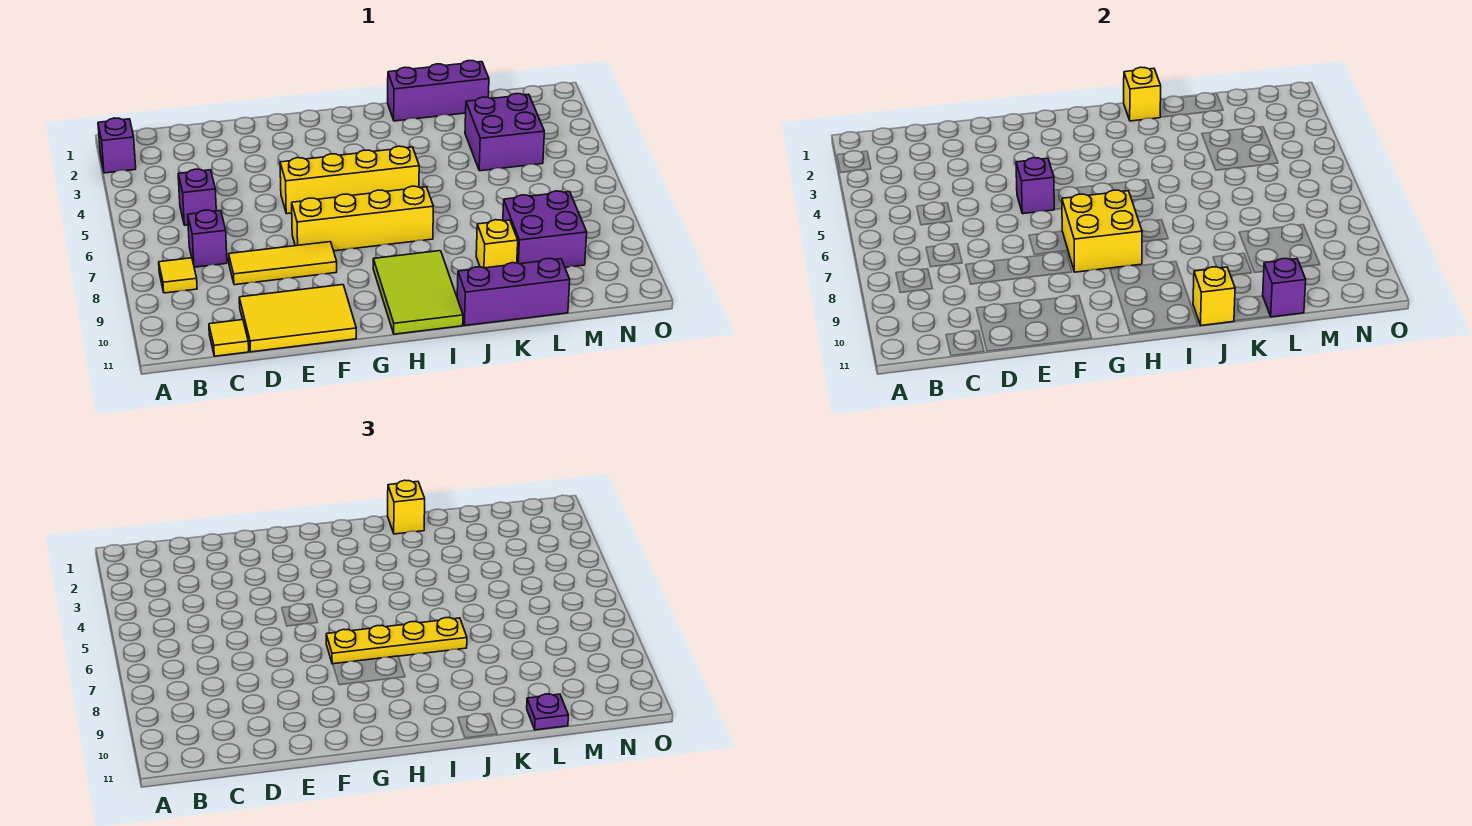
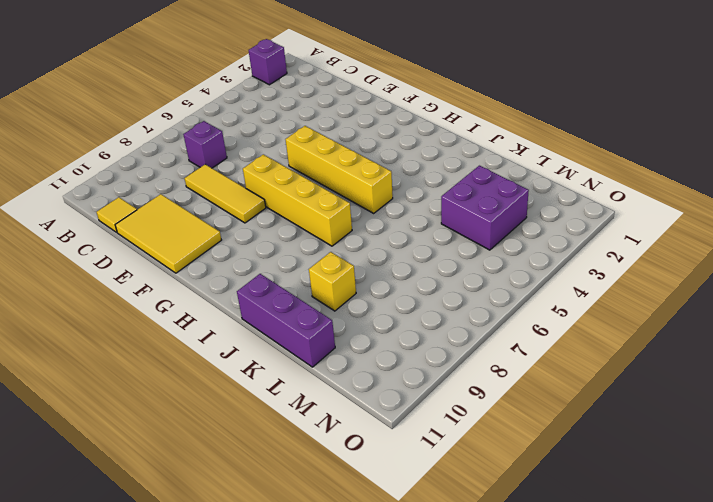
none -> yellow 1x1 tile [159,258,197,293]
none -> purple 1x1 brick [178,169,216,225]
none -> lime 2x3 tile [373,251,463,334]

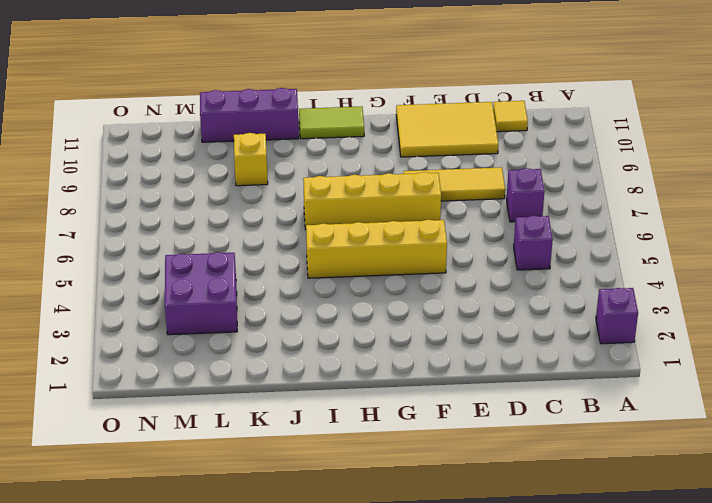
lime 1x2 tile [299,106,364,139] -> lime 2x3 tile [373,251,463,334]
none -> yellow 1x1 tile [159,258,197,293]
none -> purple 1x3 brick [388,61,489,121]
none -> purple 2x2 brick [503,191,587,267]

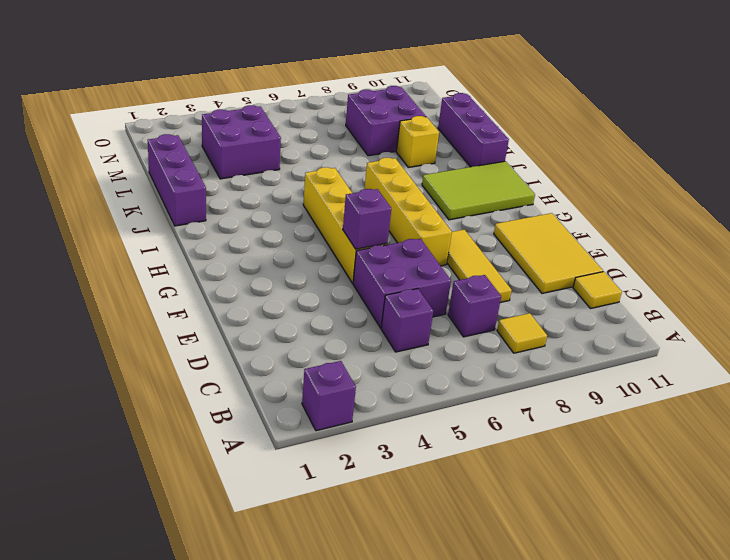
purple 2x2 brick [353,239,451,328] -> none
none -> yellow 2x2 brick [1062,190,1142,272]
none -> yellow 1x1 brick [1124,67,1161,121]
none -> yellow 1x1 brick [1193,267,1235,326]

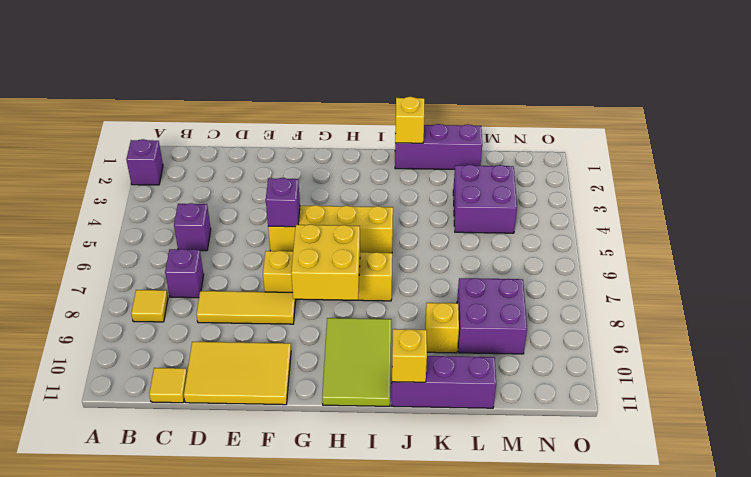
none -> purple 1x1 brick [1263,259,1306,317]
none -> yellow 1x4 plate [326,618,467,664]
none -> yellow 1x1 brick [388,480,425,534]

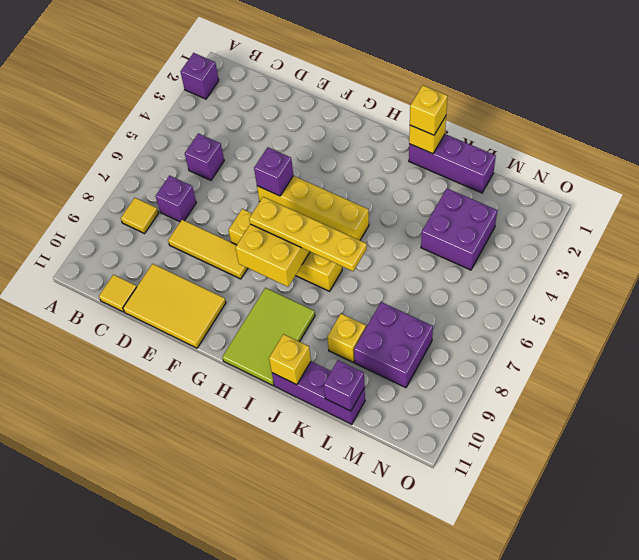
none -> purple 1x1 plate [527,694,568,730]

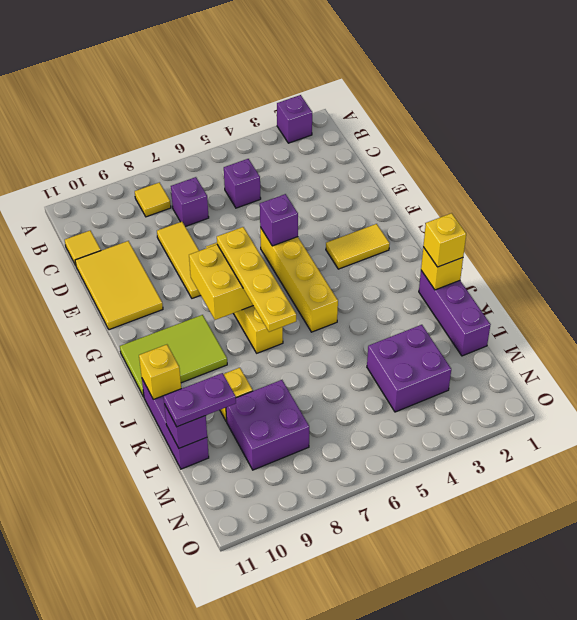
yellow 1x2 tile [326,224,390,269] -> none
purple 1x2 plate [164,373,236,427] -> purple 1x1 plate [527,694,568,730]

